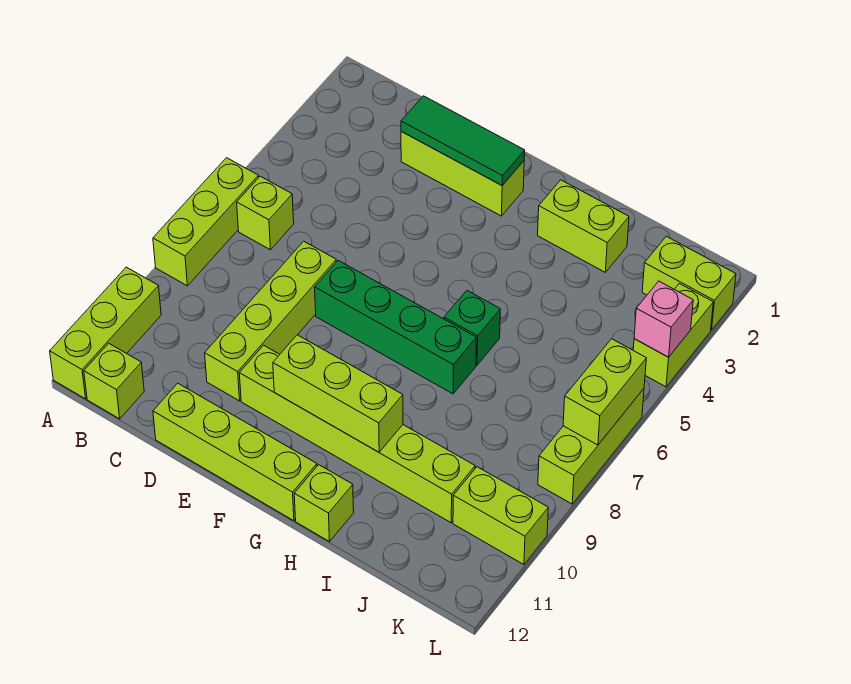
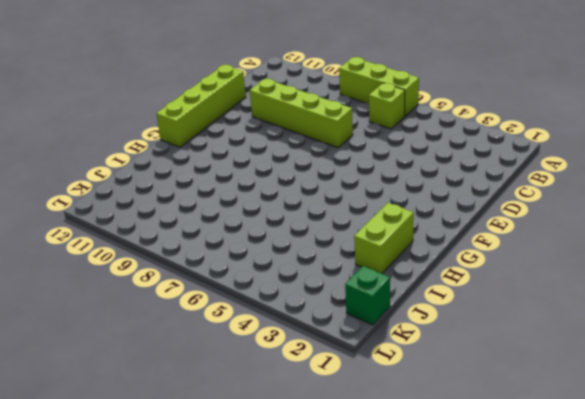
green 1x1 brick [345,266,390,325] -> green 1x1 brick moved to [444,291,500,365]
none -> lime 1x3 brick [50,267,161,399]
none -> lime 1x1 brick [84,343,144,419]
none -> lime 1x3 brick [401,131,524,216]

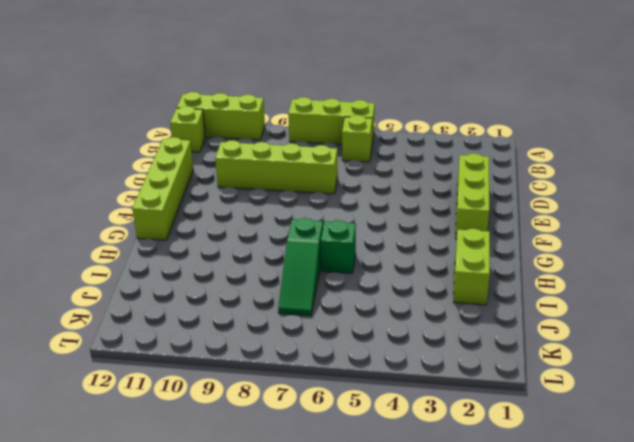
green 1x3 slope [278,218,323,316] -> green 1x4 brick [315,261,476,394]
none -> lime 1x6 brick [239,345,475,523]
none -> lime 1x1 brick [294,465,354,542]
none -> lime 1x2 brick [642,236,736,330]

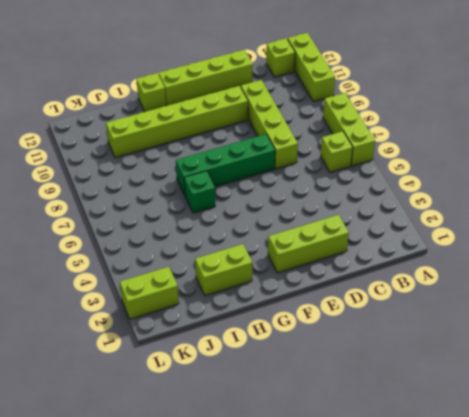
none -> lime 1x2 brick [453,467,548,565]
none -> lime 1x2 brick [633,284,713,387]
none -> lime 1x3 brick [538,389,644,504]

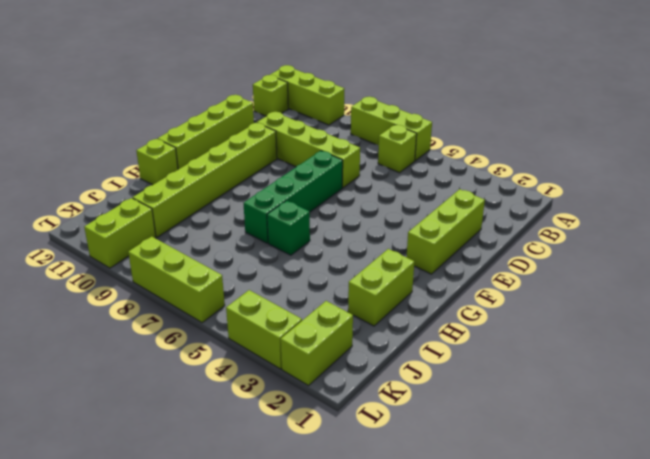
none -> green 1x3 tile [401,96,525,185]
none -> lime 1x3 brick [273,335,403,452]
none -> pink 1x1 brick [634,281,693,357]

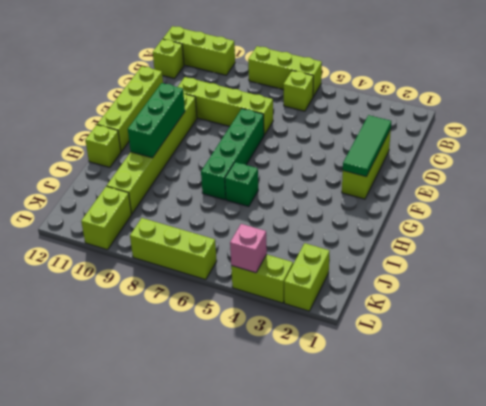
green 1x3 brick [128,83,185,158] -> lime 1x3 brick [273,335,403,452]
none -> lime 1x2 brick [538,180,629,272]
none -> lime 1x2 brick [563,339,646,445]

